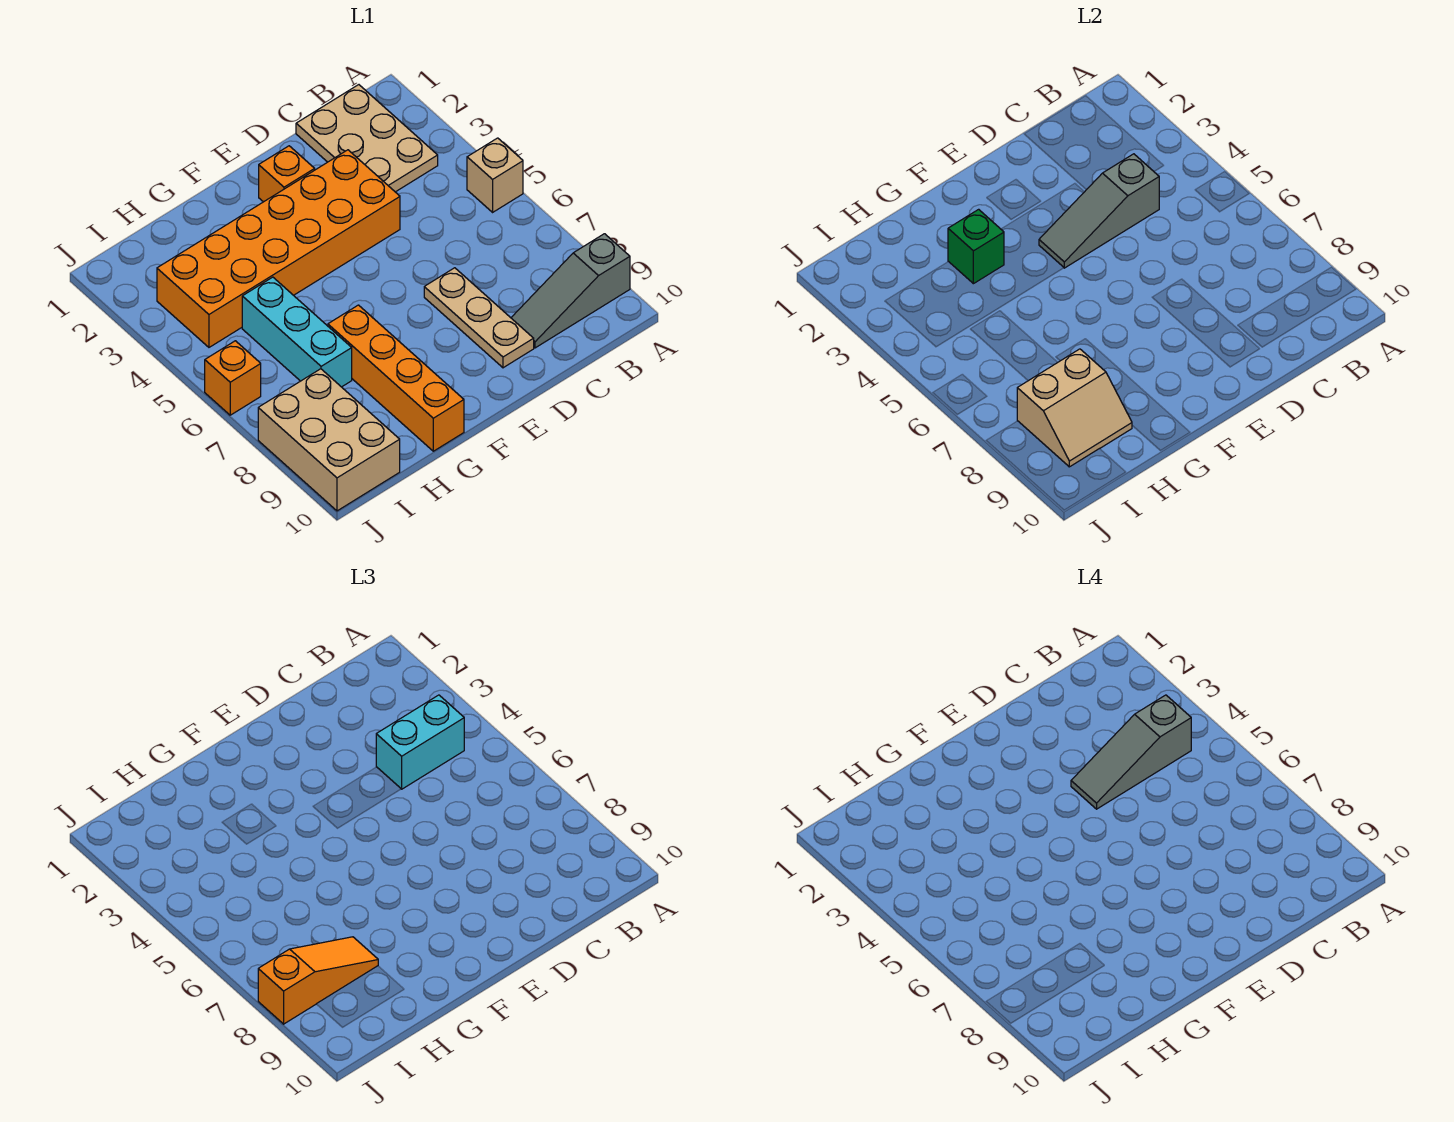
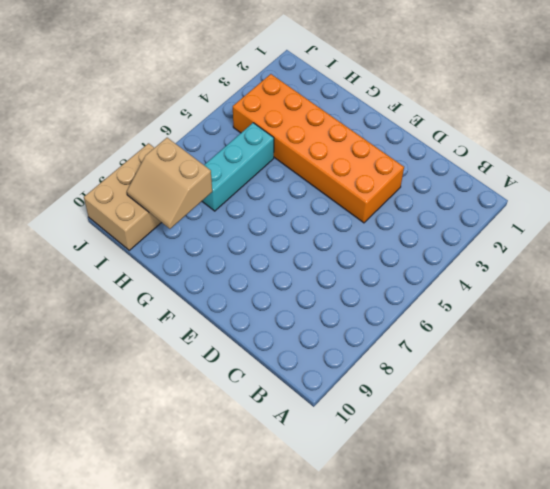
none -> tan 1x1 brick [467,138,523,212]
none -> grey 1x3 slope [511,234,630,348]
none -> tan 2x3 plate [296,85,438,192]

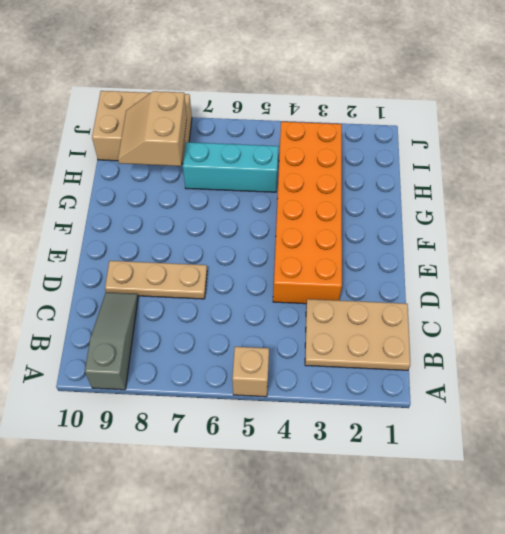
none -> orange 1x1 brick [259,146,315,202]
none -> orange 1x4 brick [328,305,464,451]
none -> orange 1x1 brick [205,341,261,415]

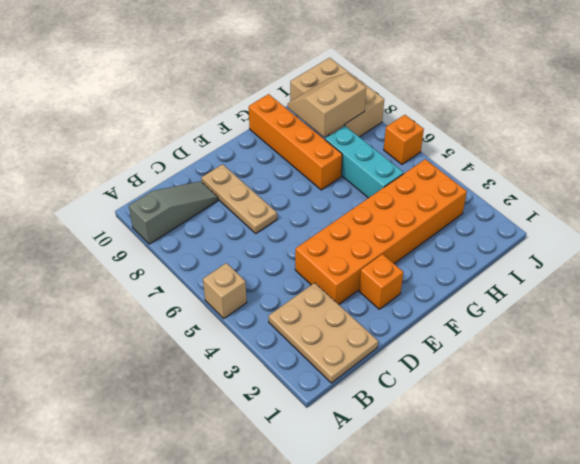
none -> grey 1x3 slope [1039,154,1159,268]
none -> green 1x1 brick [948,209,1004,284]
none -> cyan 1x2 brick [376,695,464,789]

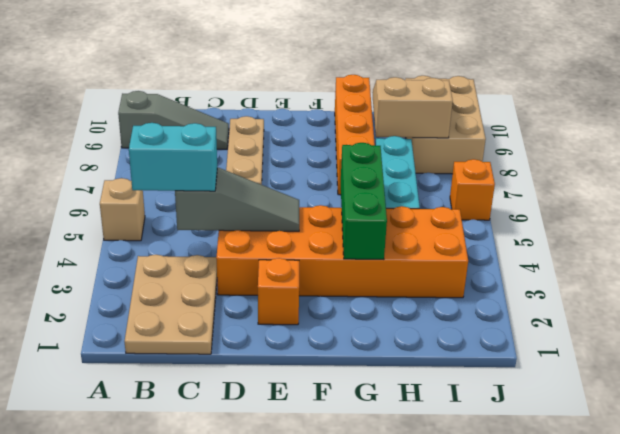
green 1x3 brick [341,143,387,259] -> green 1x1 brick [948,209,1004,284]
none -> orange 1x3 slope [258,937,378,1024]
none -> grey 1x3 slope [1071,695,1191,809]

